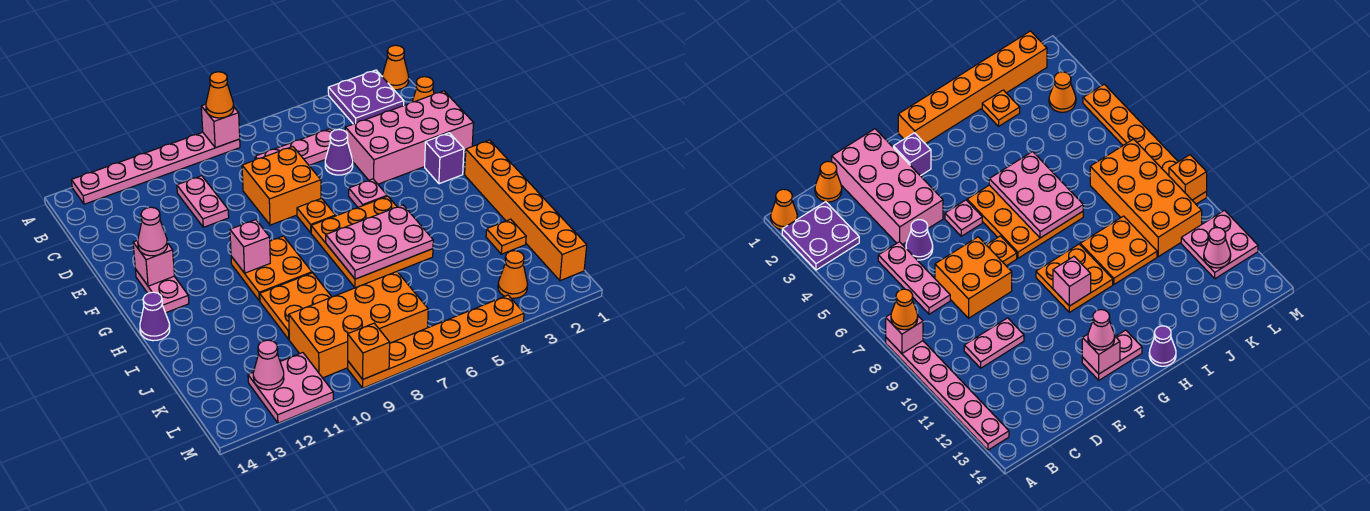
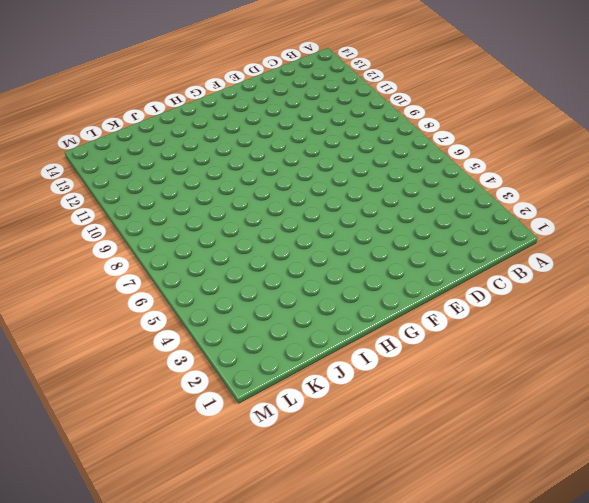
none -> orange 1x1 cone [382,45,409,90]
none -> purple 2x2 plate [328,70,404,124]
none -> pink 1x6 plate [72,132,240,204]
none -> orange 1x1 cone [412,77,434,102]

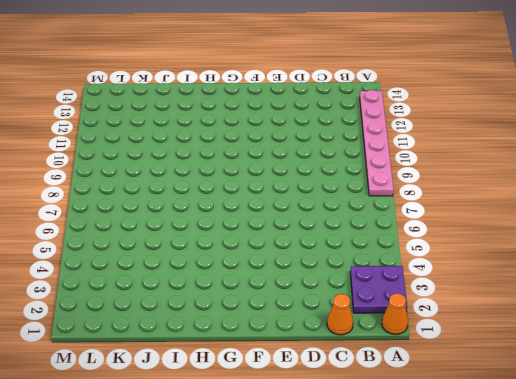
none -> pink 1x3 plate [255,129,332,165]
none -> pink 1x2 plate [177,176,229,227]
none -> pink 2x4 brick [345,91,473,184]
none -> purple 1x1 cone [325,130,353,175]

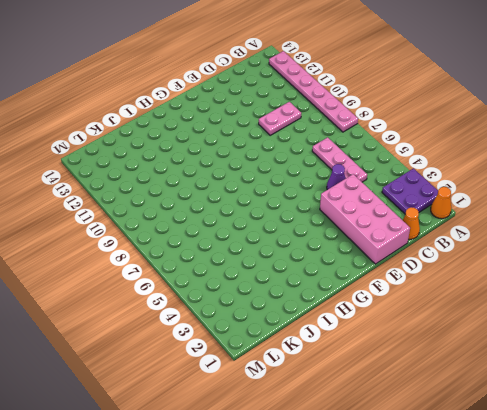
none -> orange 2x2 brick [242,147,321,225]
none -> purple 1x1 brick [425,133,464,184]
none -> pink 1x1 plate [349,179,387,207]
none -> orange 1x1 plate [297,198,335,233]

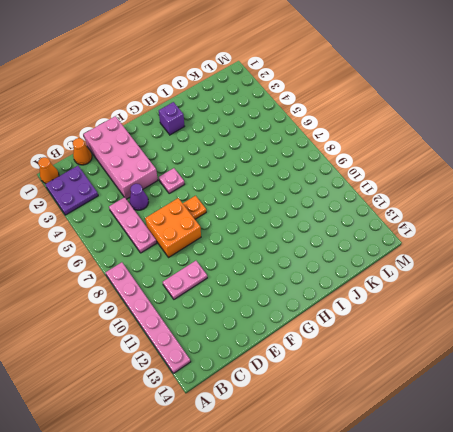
purple 1x1 brick [159,102,185,135] -> purple 1x1 brick moved to [425,133,464,184]
none -> pink 1x2 plate [135,269,189,313]
none -> orange 1x6 brick [465,140,587,281]
none -> orange 3x3 plate [311,196,433,288]
none -> orange 2x2 plate [231,236,312,301]

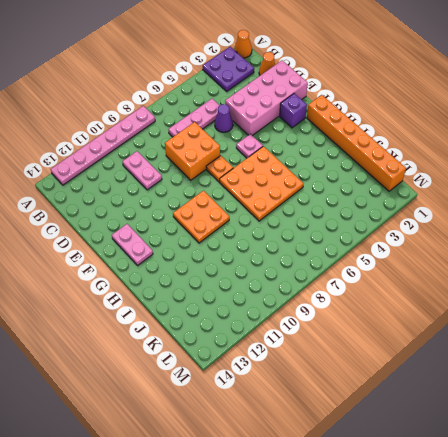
none -> purple 1x1 cone [140,292,170,341]
none -> orange 2x2 plate [260,273,332,339]
none -> orange 1x1 plate [486,219,526,254]
none -> orange 2x4 brick [289,272,428,378]

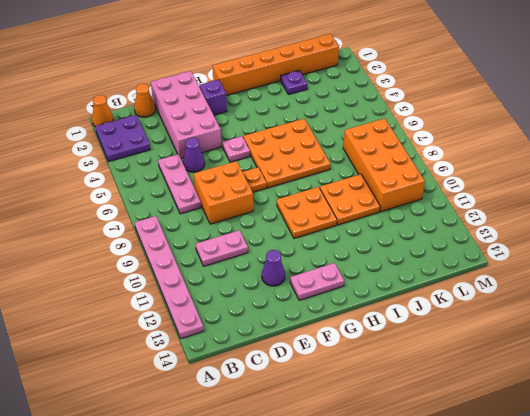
purple 1x1 cone [262,250,285,286] -> purple 1x1 cone moved to [140,292,170,341]
purple 1x1 plate [281,70,307,95] -> orange 1x1 plate [486,219,526,254]
none -> orange 1x1 cone [498,251,528,298]
none -> pink 2x2 plate [248,353,333,423]
none -> orange 1x6 plate [348,295,524,388]
none -> pink 1x1 brick [201,104,240,148]

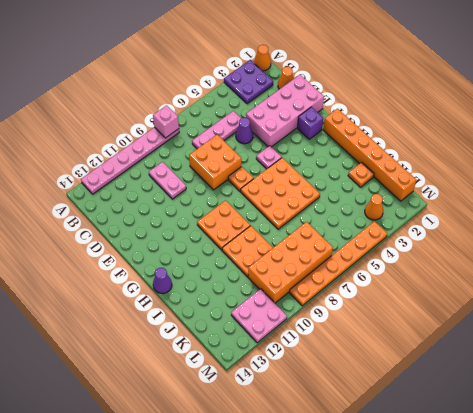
none -> pink 1x2 plate [135,269,189,313]
none -> pink 1x1 brick [133,240,174,286]
none -> pink 1x1 brick [230,220,270,273]
none -> pink 2x3 plate [326,205,433,279]

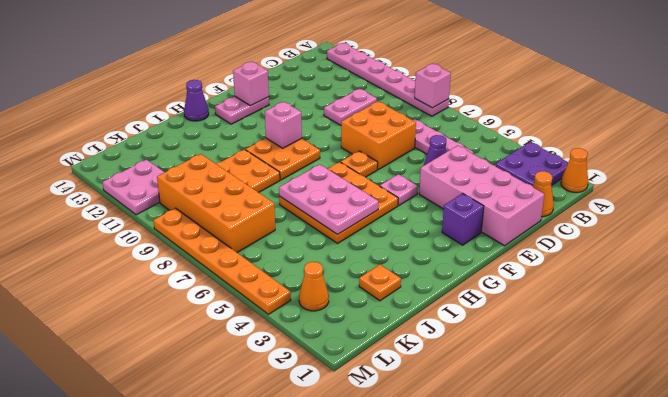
none -> orange 1x6 brick [465,140,587,281]
none -> pink 1x1 cone [253,340,284,390]
none -> orange 1x1 brick [348,323,390,379]
none -> orange 1x1 cone [206,72,234,118]

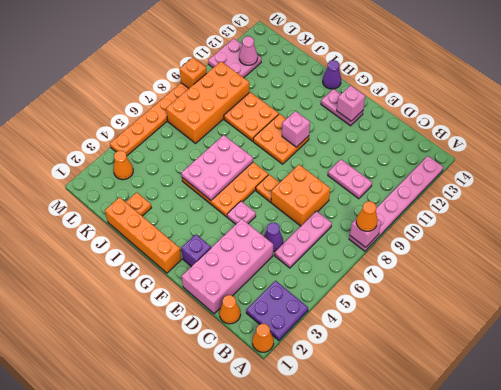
orange 1x4 brick [105,197,181,273] -> orange 1x6 brick [465,140,587,281]
none -> pink 1x1 cone [138,207,167,256]

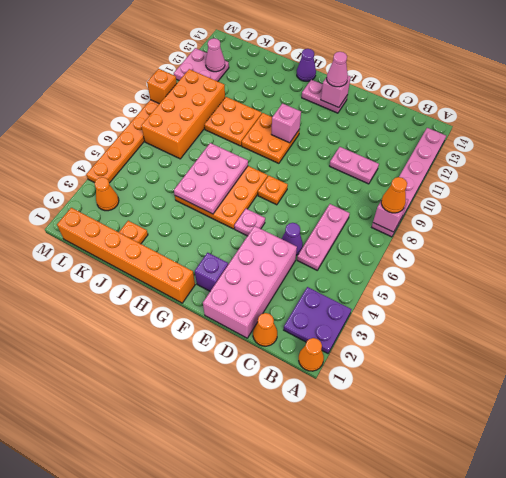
none -> orange 2x2 brick [242,147,321,225]

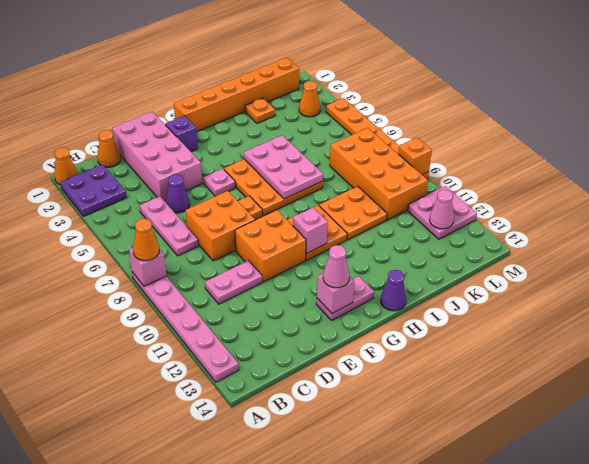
orange 2x2 brick [235,210,306,282] -> none

